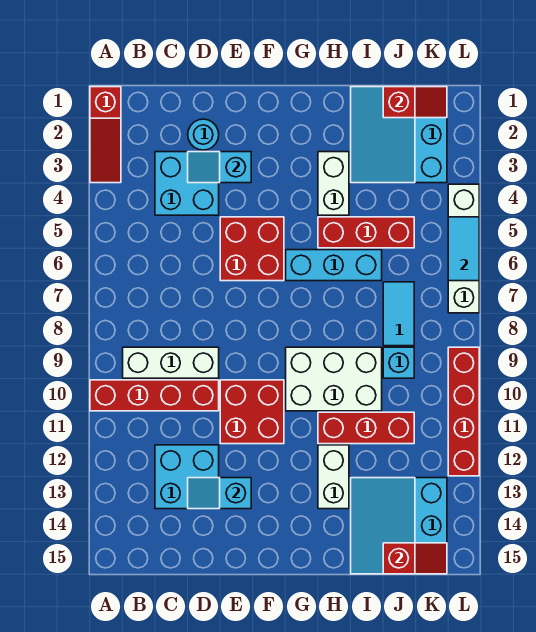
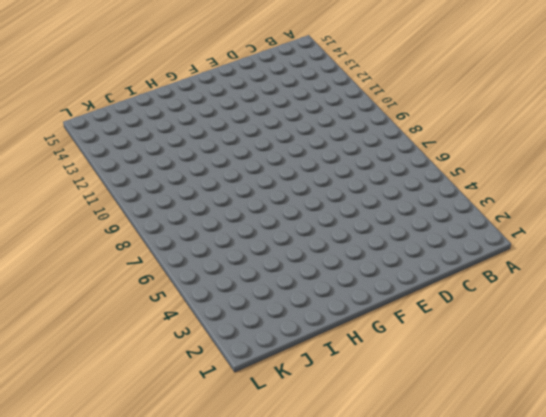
none -> red 1x3 slope [90,87,121,183]
none -> red 1x4 brick [90,380,219,411]
none -> white 1x3 brick [123,347,219,378]

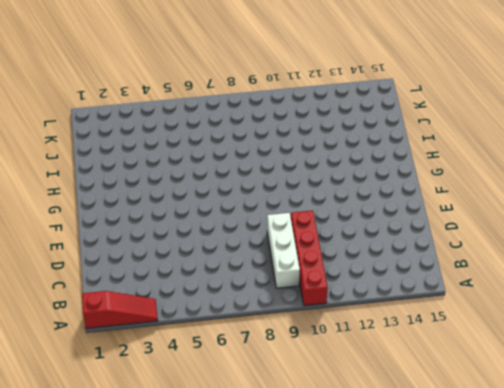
none -> cyan 2x2 brick [155,152,219,215]
none -> cyan 2x2 brick [155,445,219,509]
none -> cyan 1x1 round brick [188,119,219,150]

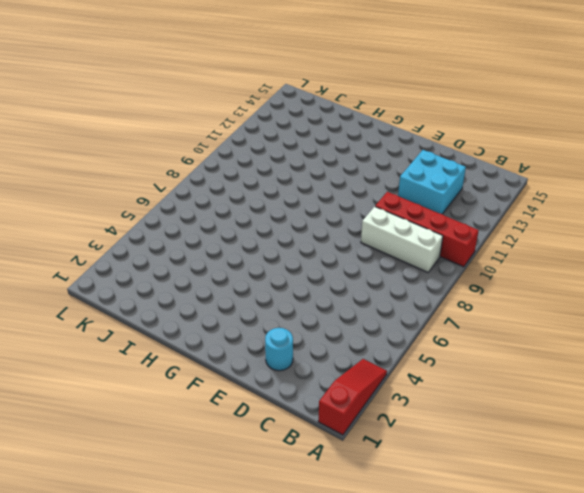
none -> cyan 2x2 brick [155,152,219,215]
none -> red 2x2 brick [220,217,284,281]
none -> red 2x2 brick [220,380,284,444]

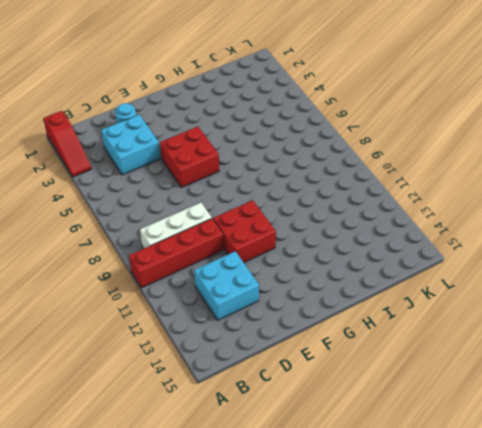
none -> cyan 1x3 brick [286,250,382,281]
none -> white 2x3 brick [286,347,382,411]
none -> white 1x2 brick [318,152,349,215]

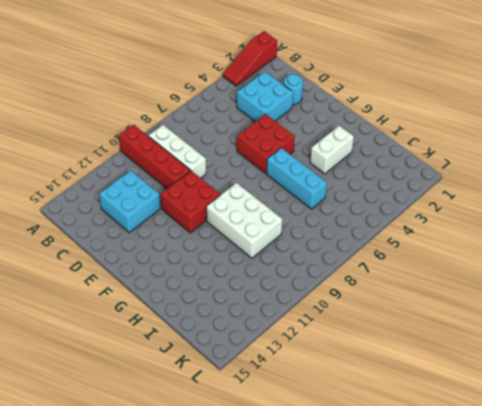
none -> red 1x3 brick [318,217,414,248]
none -> red 1x3 brick [318,412,414,444]
none -> white 1x2 brick [318,445,349,509]

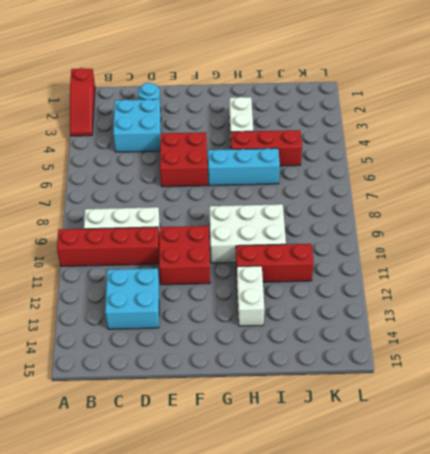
none -> cyan 3x3 slope [351,87,447,183]
none -> cyan 3x3 slope [351,478,447,574]
none -> cyan 1x2 tile [383,282,414,346]

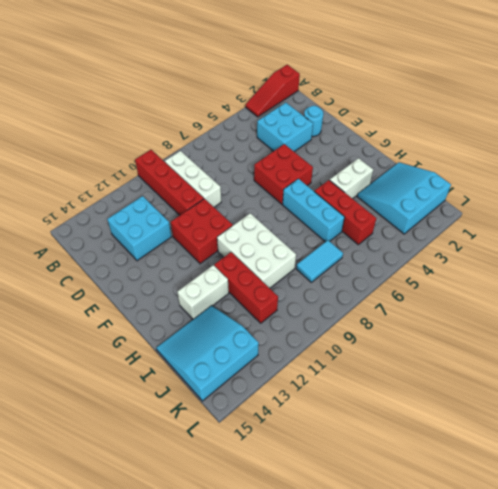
none -> cyan 1x1 brick [383,347,414,378]
none -> white 1x4 brick [448,184,479,313]
none -> red 1x4 brick [448,347,479,476]

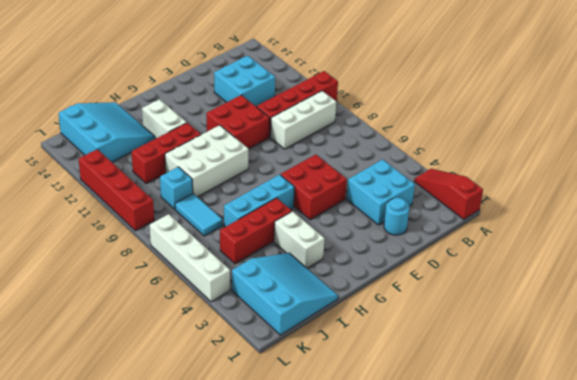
none -> cyan 1x2 slope [188,152,251,183]
none -> cyan 1x2 slope [188,478,251,509]
none -> red 1x2 slope [383,87,447,118]

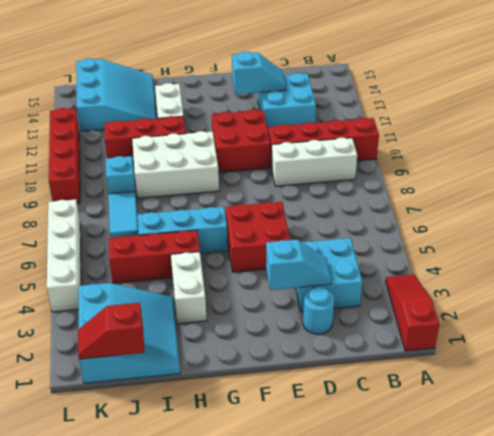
none -> red 1x2 slope [383,543,447,574]
none -> cyan 1x2 tile [448,217,479,281]

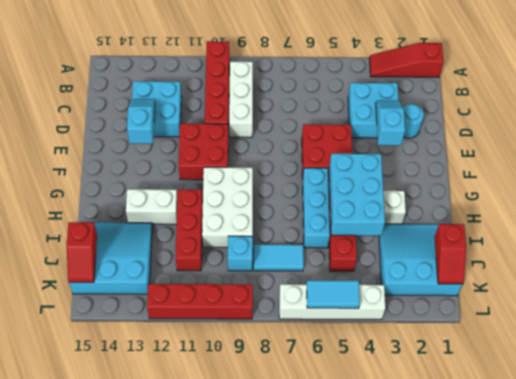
cyan 2x3 brick [329,154,385,236] -> none

